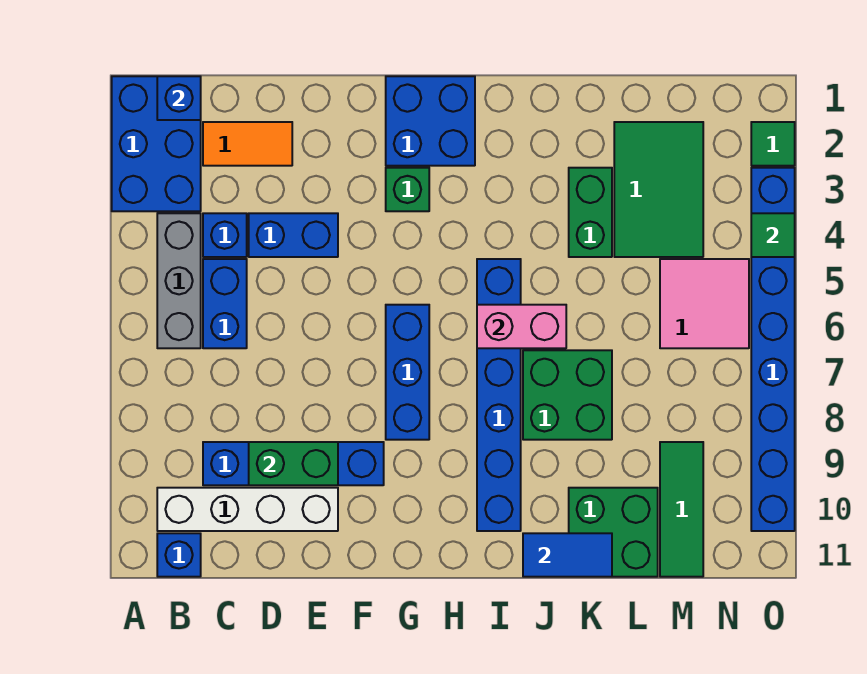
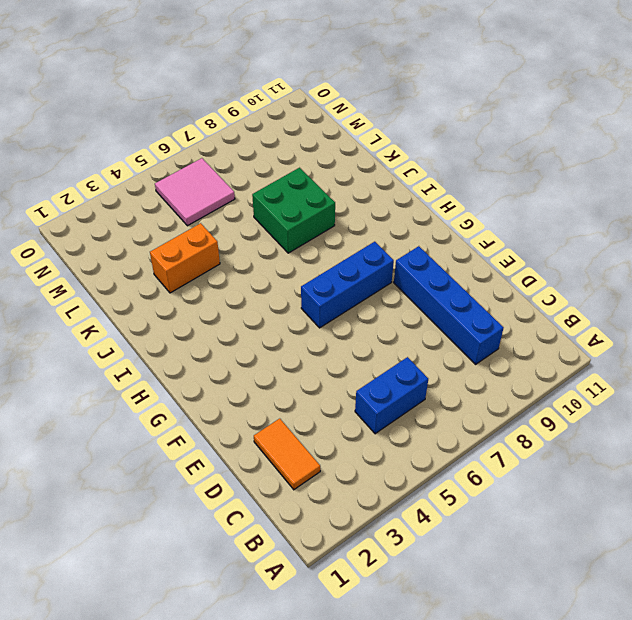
orange 1x2 brick [150,223,220,293] -> green 1x2 brick [569,168,612,257]
none -> blue 2x3 brick [112,76,201,211]
none -> grey 1x3 brick [157,213,201,348]
none -> white 1x4 brick [157,488,338,531]

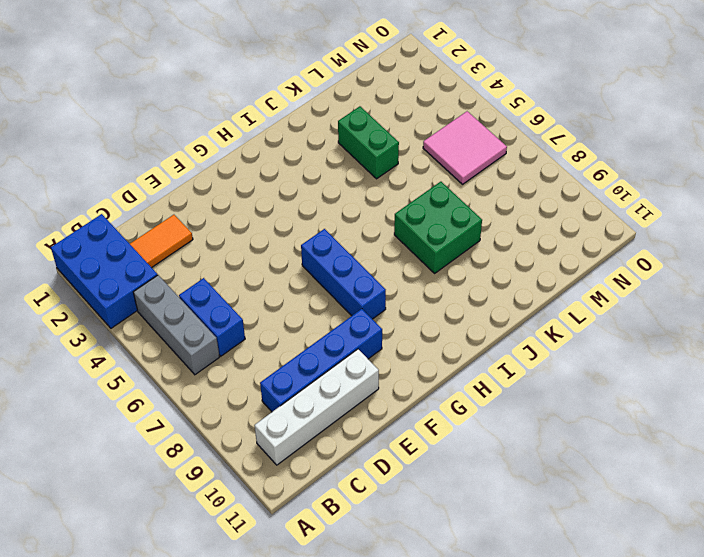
none -> blue 1x1 brick [157,533,201,577]
none -> blue 1x1 brick [203,213,247,257]
none -> blue 1x2 brick [249,213,338,257]

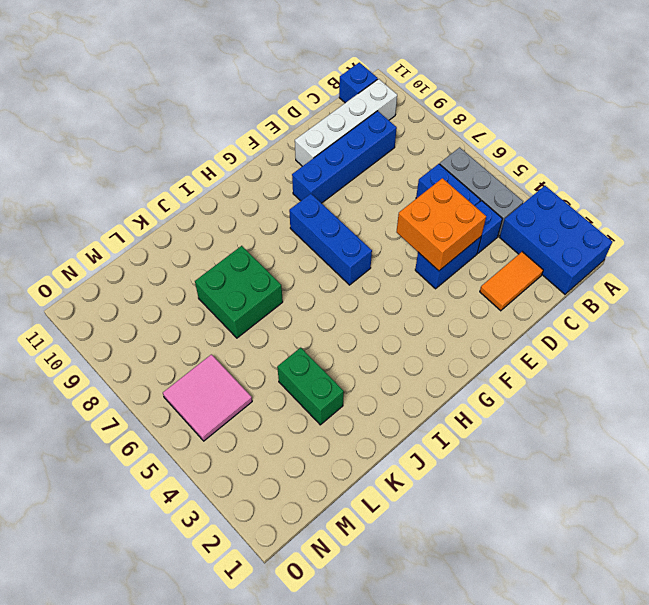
orange 2x2 brick [397,178,486,271] -> none
none -> blue 2x2 brick [386,76,475,166]
none -> green 1x1 brick [386,168,429,211]
none -> blue 1x6 brick [477,259,521,531]

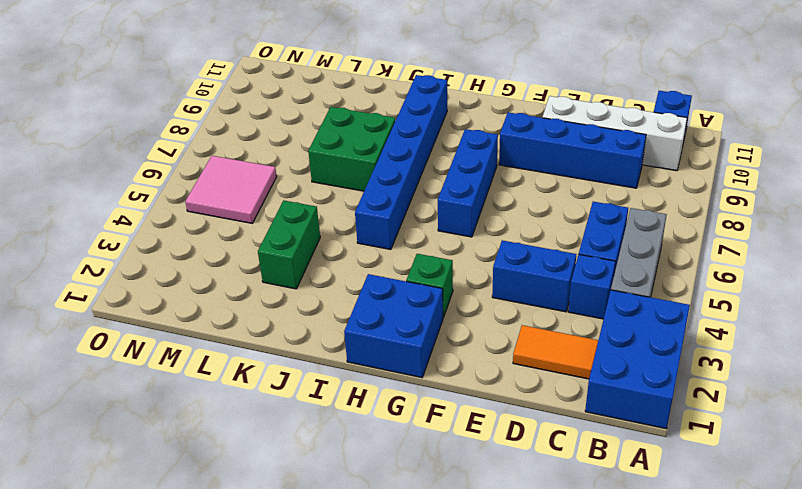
none -> green 2x2 brick [569,488,658,577]
none -> green 2x3 tile [614,122,703,257]
none -> green 1x3 tile [660,442,703,577]

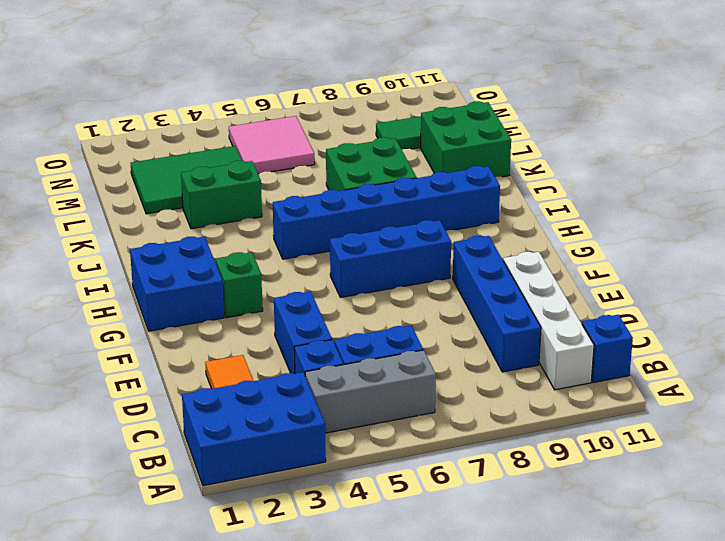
none -> green 1x1 tile [751,122,795,166]
none -> blue 1x8 brick [751,168,795,531]
none -> blue 1x1 brick [157,76,201,120]

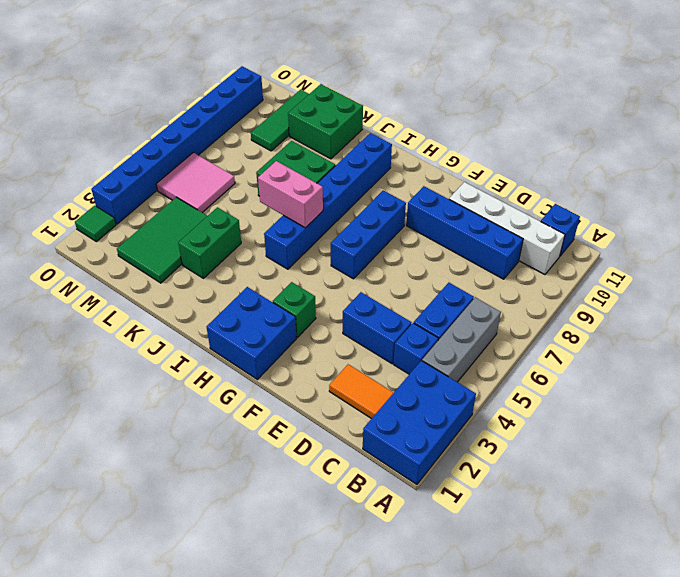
none -> blue 1x1 brick [157,76,201,120]
none -> green 1x2 brick [249,442,338,485]
none -> blue 1x2 tile [523,533,612,577]

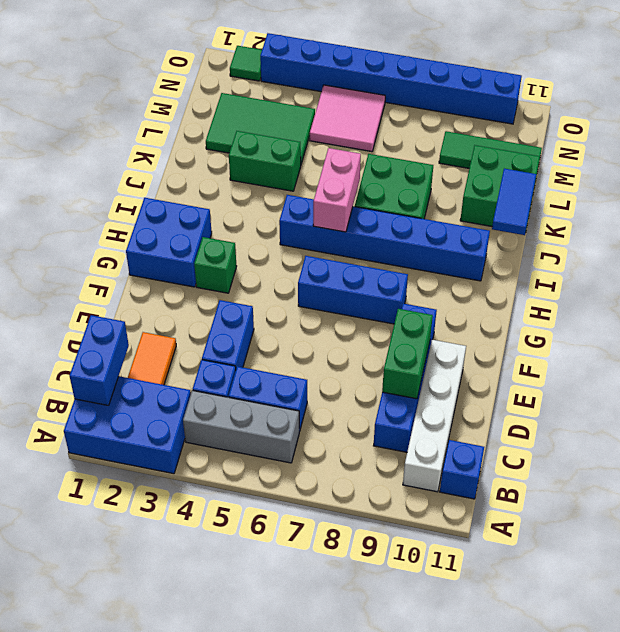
blue 1x2 brick [70,315,129,406] -> blue 1x1 brick [157,76,201,120]
none -> green 1x1 tile [751,213,795,257]

